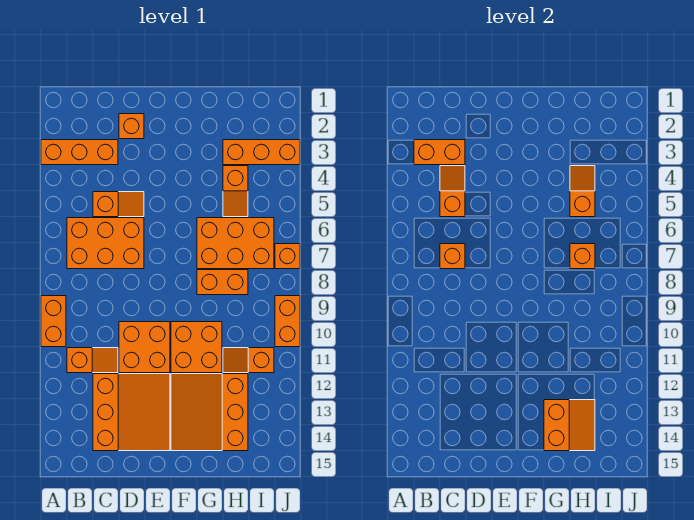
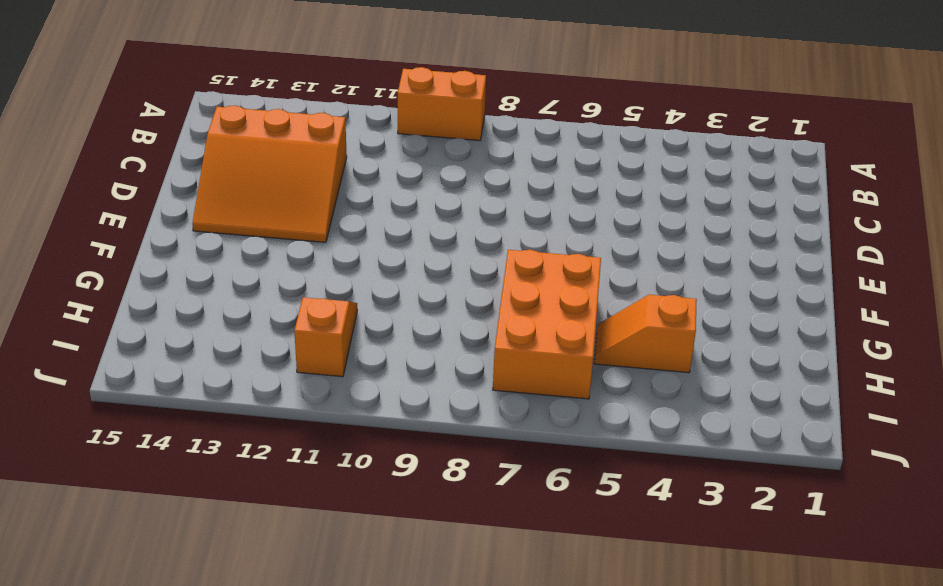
none -> orange 1x3 brick [41,140,118,165]
none -> orange 2x3 brick [67,218,144,269]
none -> orange 1x2 slope [67,348,118,373]

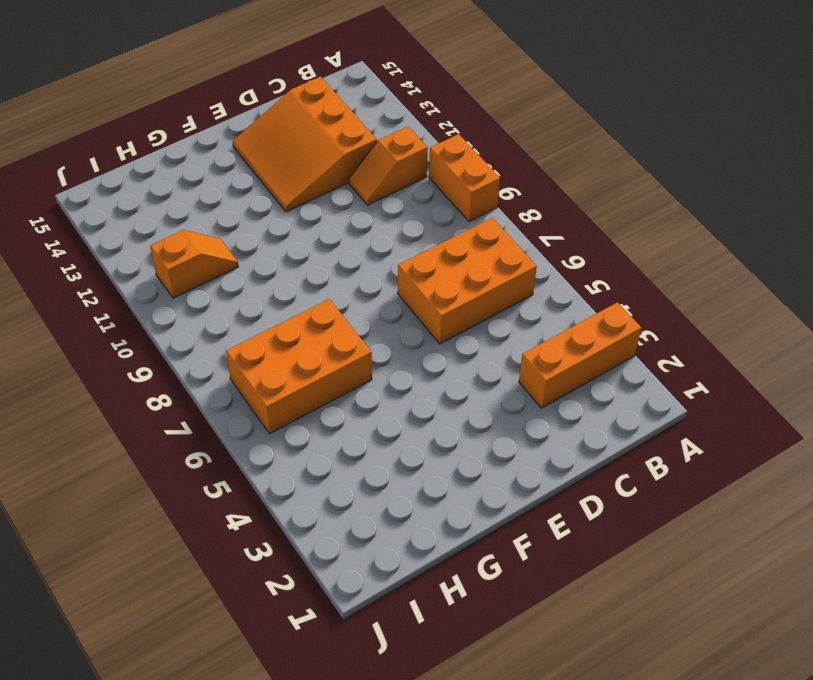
none -> orange 1x2 slope [93,192,144,217]
none -> orange 1x1 brick [119,114,144,139]
none -> orange 2x2 brick [119,322,170,373]

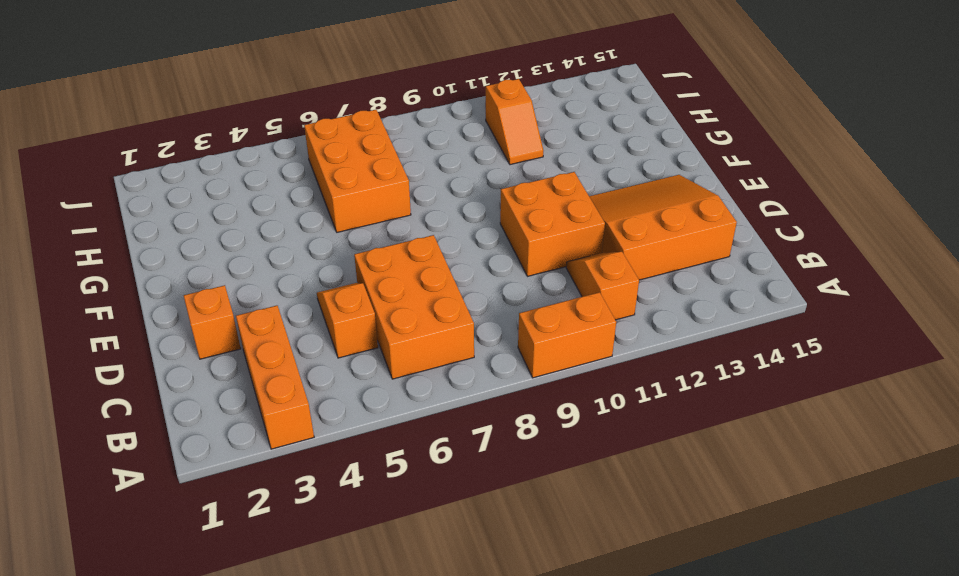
none -> orange 2x2 brick [171,322,222,373]
none -> orange 3x3 slope [171,374,248,451]
none -> orange 1x2 brick [197,270,248,295]

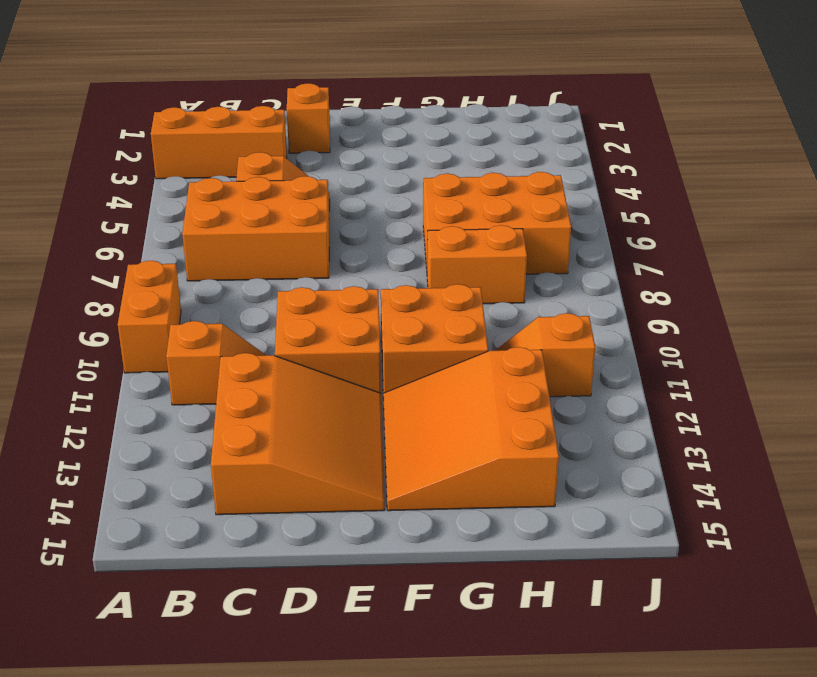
none -> orange 1x3 brick [223,140,300,165]
none -> orange 1x2 slope [223,166,248,217]
none -> orange 1x1 brick [275,244,300,269]

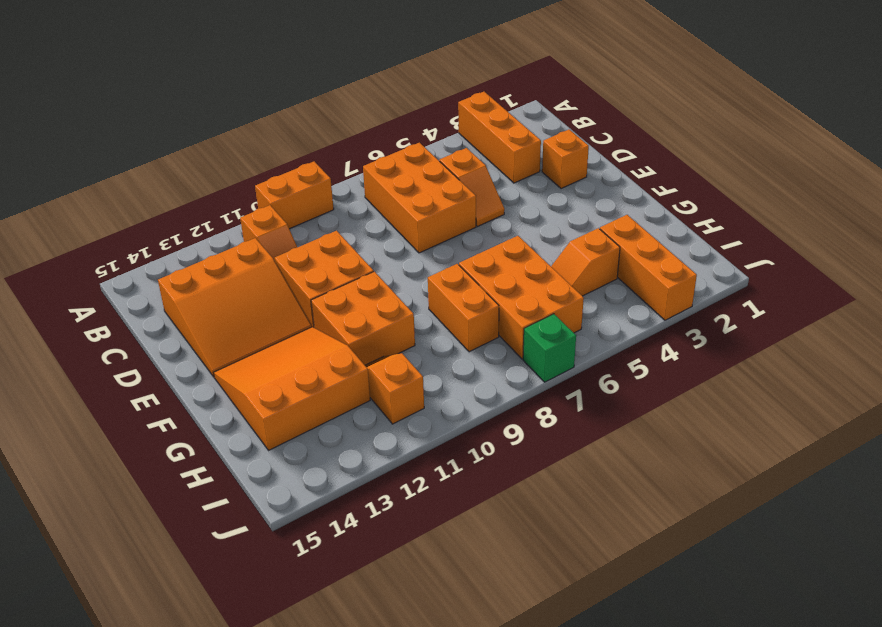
green 1x1 brick [523,314,576,382] -> orange 1x1 brick [275,244,300,269]
none -> orange 1x2 brick [275,296,300,347]
none -> orange 1x2 brick [414,140,465,165]
none -> orange 1x2 slope [440,166,465,217]

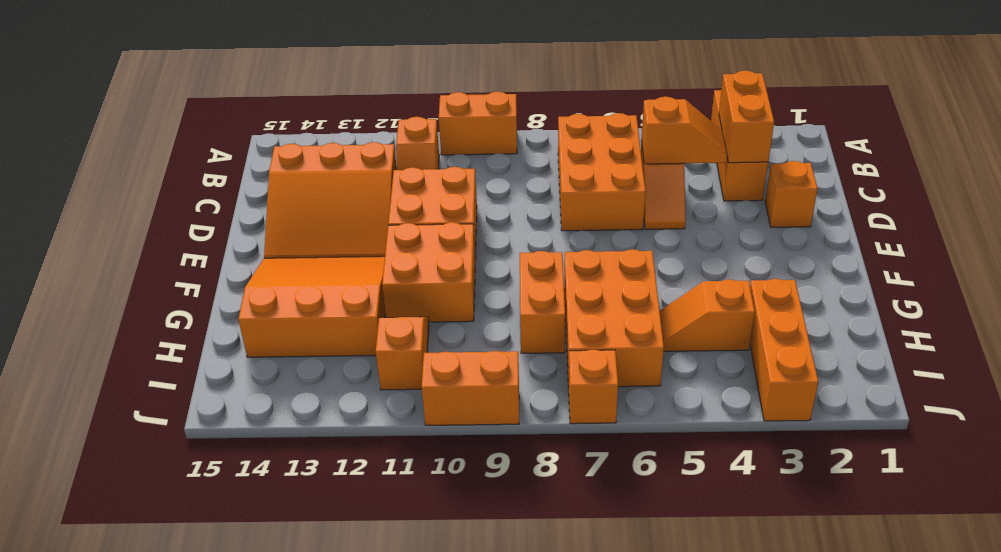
none -> orange 1x1 brick [440,244,465,269]
none -> orange 2x2 slope [544,400,595,451]
none -> orange 1x2 slope [570,166,595,217]

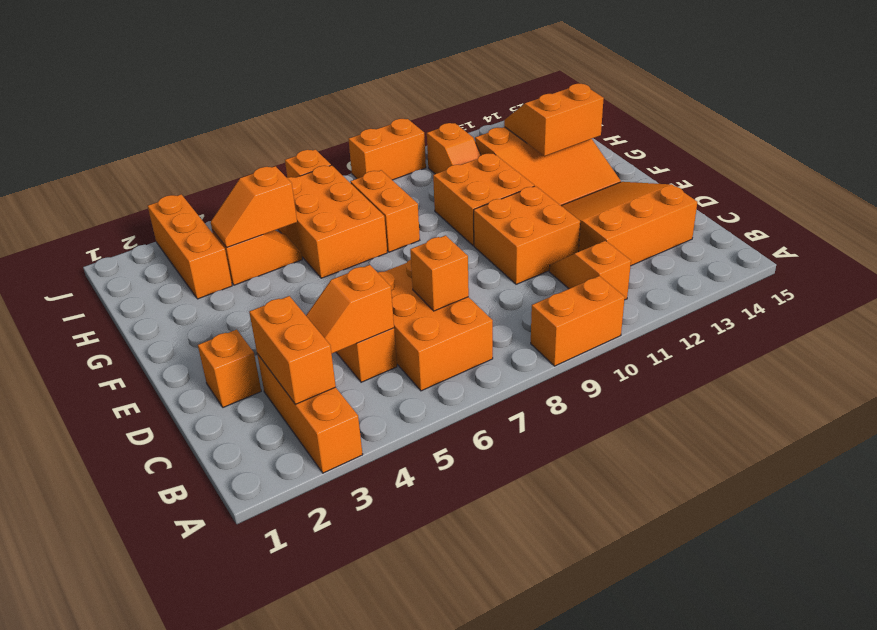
none -> orange 1x1 brick [570,244,595,269]

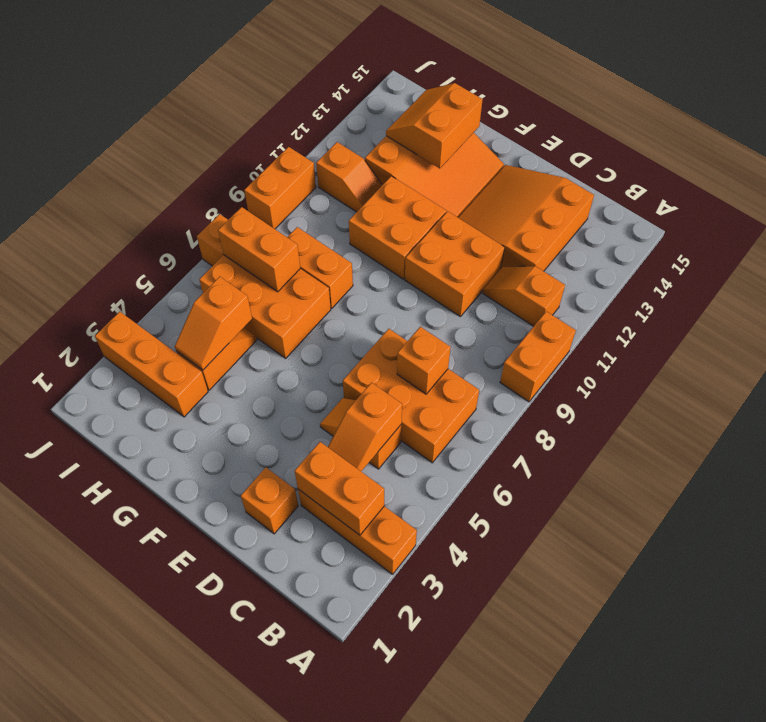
orange 1x2 brick [218,207,300,292] -> orange 1x1 brick [570,244,595,269]

